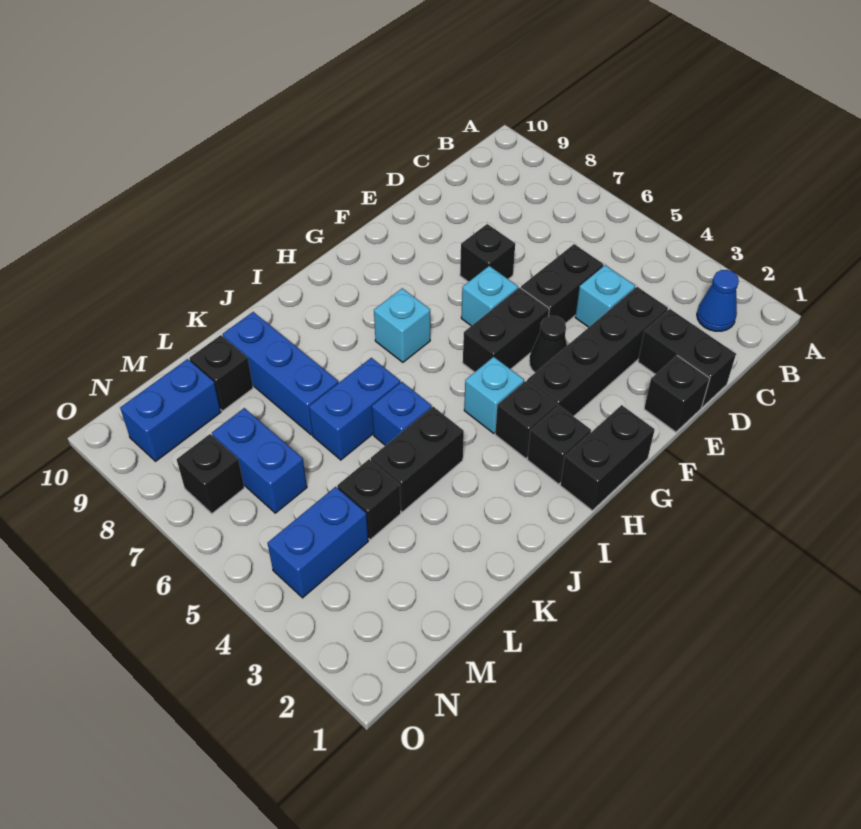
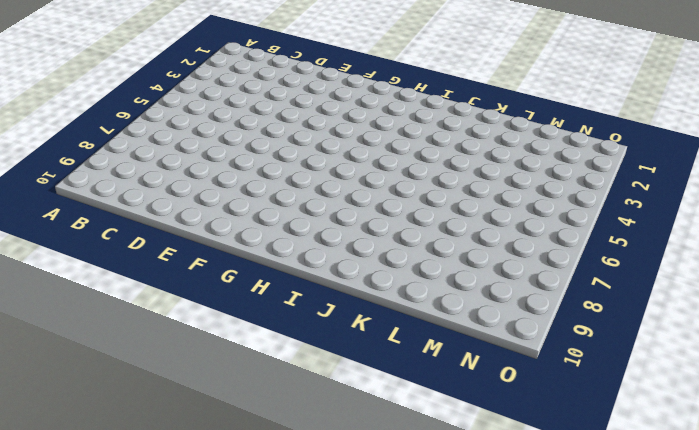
none -> blue 1x1 cone [697,270,739,331]
none -> black 1x2 brick [638,309,736,407]
none -> black 1x4 brick [527,287,668,416]

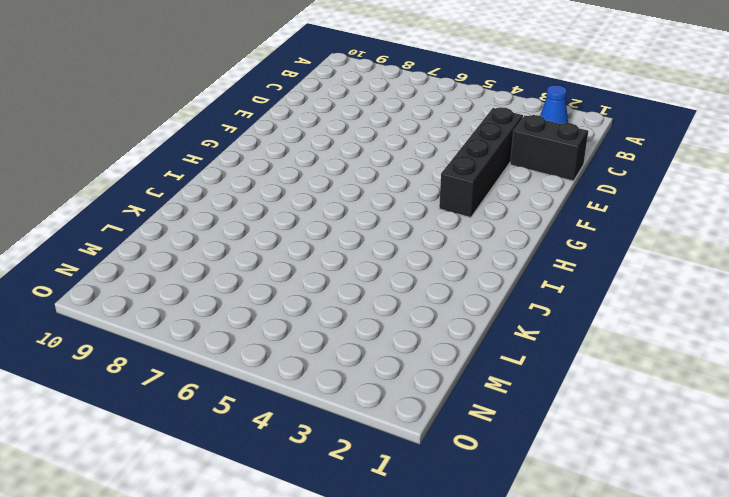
none -> cyan 1x1 brick [575,265,635,327]
none -> black 1x2 brick [521,244,604,323]
none -> black 1x1 brick [644,356,710,432]

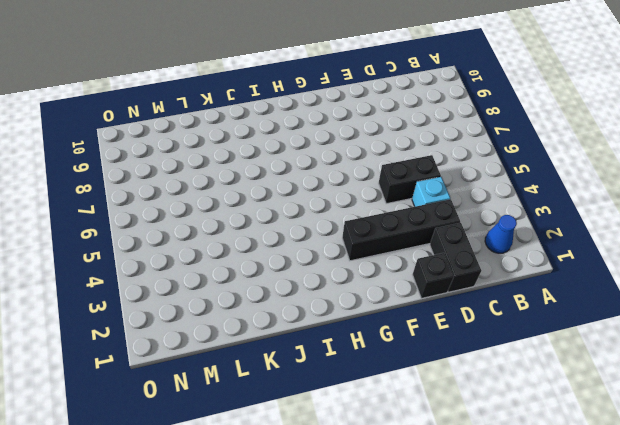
none -> black 1x1 brick [460,224,515,282]
none -> black 1x1 cone [529,316,567,372]
none -> black 1x2 brick [463,287,549,372]

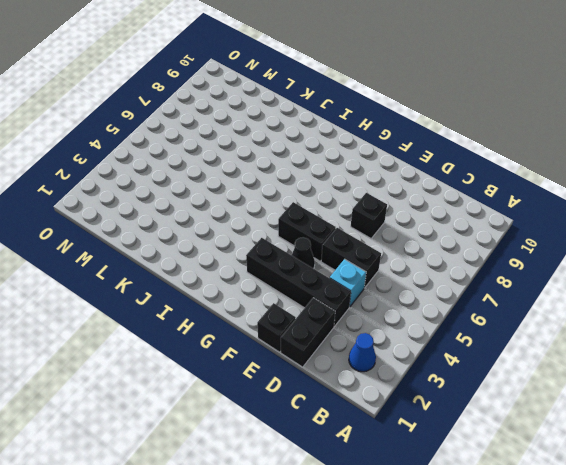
none -> cyan 1x1 brick [461,266,518,326]
none -> black 1x2 brick [560,405,655,511]
none -> black 1x1 brick [527,406,591,484]

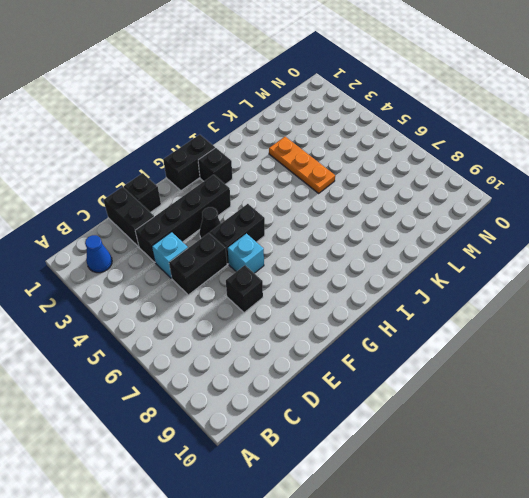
orange 1x3 plate [269,137,335,193] -> black 1x2 brick [371,407,464,512]
none -> black 1x1 brick [495,381,557,459]
none -> cyan 1x1 brick [464,357,524,434]
none -> cyan 1x1 brick [374,288,430,362]

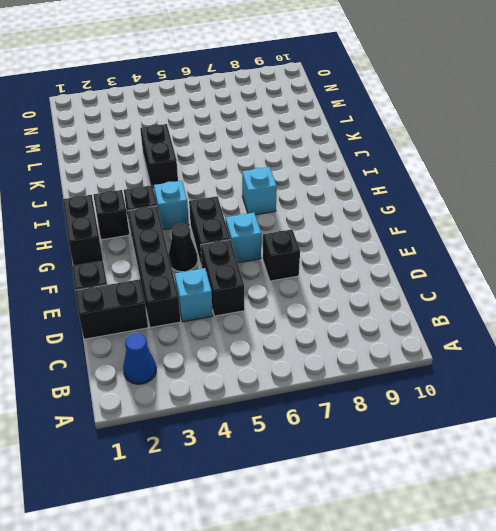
none -> blue 1x1 brick [372,382,432,446]
none -> blue 1x2 brick [309,358,400,460]
none -> blue 1x3 brick [223,312,338,435]

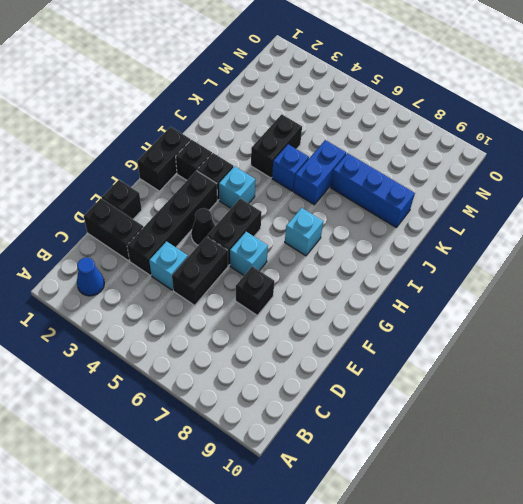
none -> black 1x1 brick [337,459,401,540]
none -> black 1x1 brick [189,335,253,411]
none -> blue 1x2 brick [268,487,368,598]

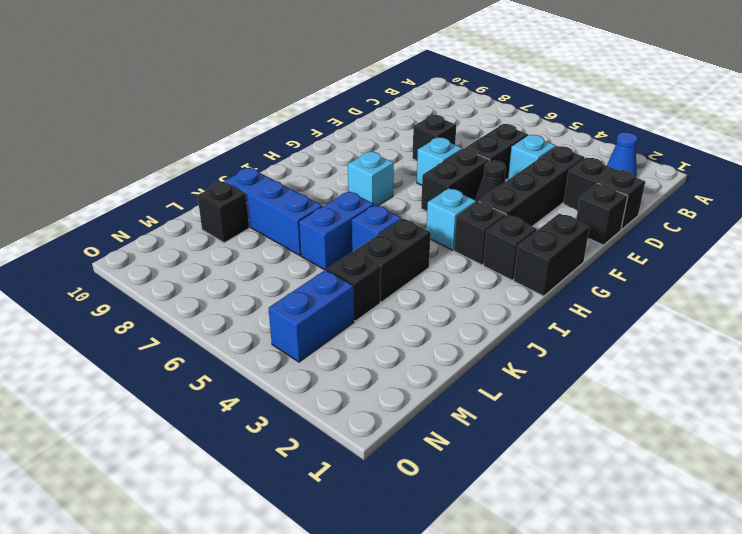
none -> blue 1x2 brick [212,408,307,513]
none -> blue 1x2 brick [120,359,221,461]
none -> black 1x1 brick [177,434,244,514]

